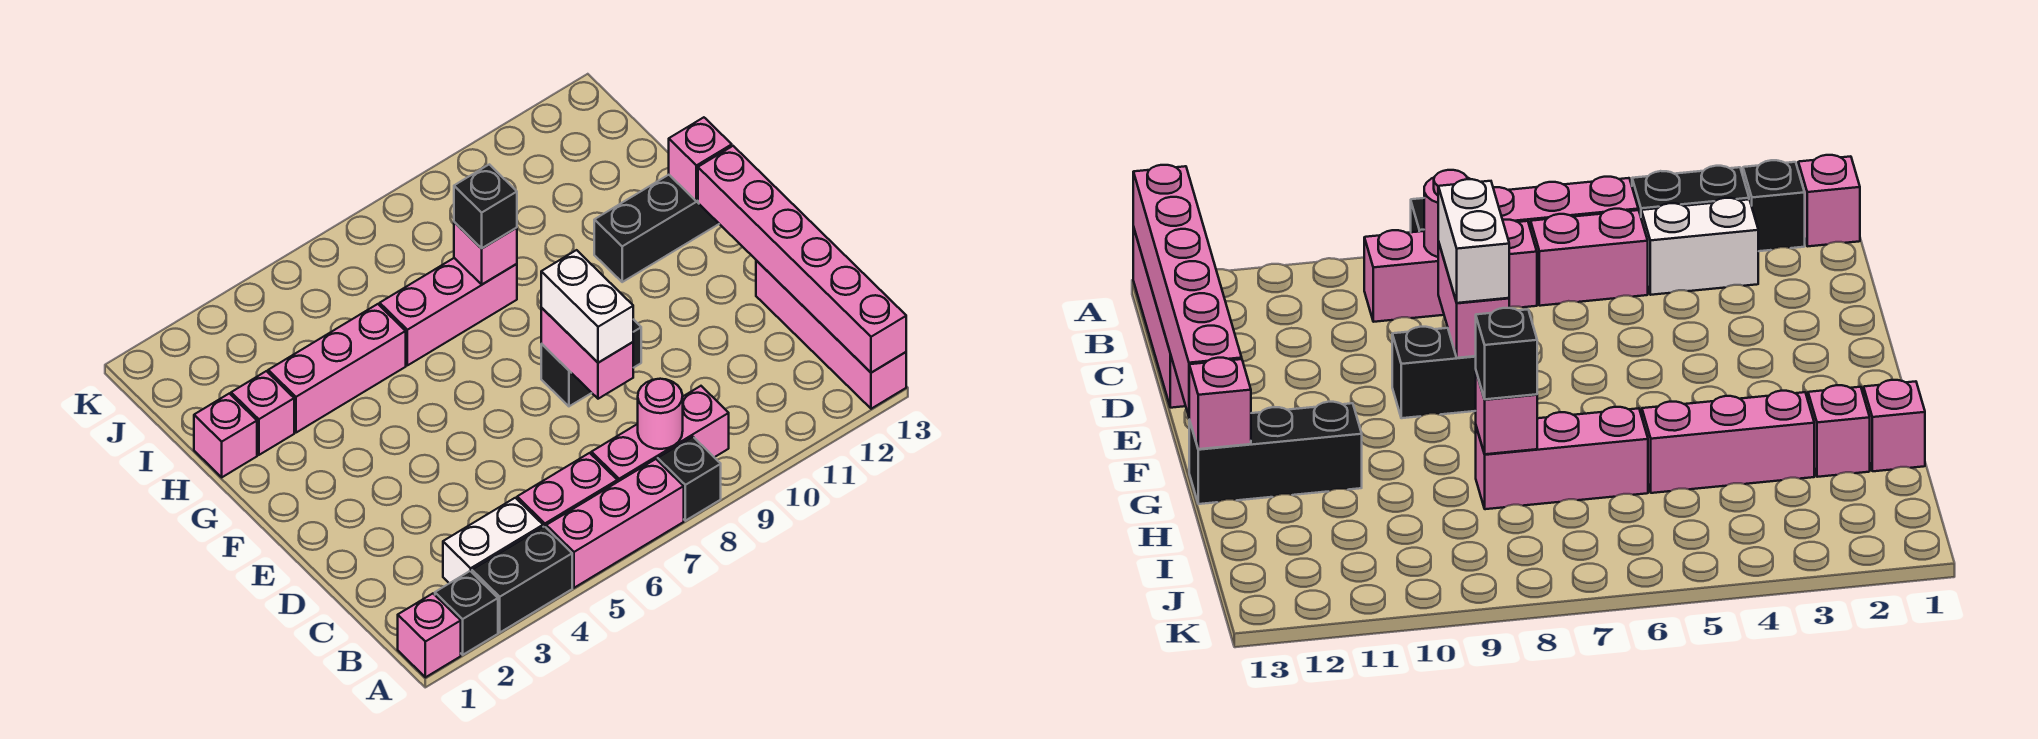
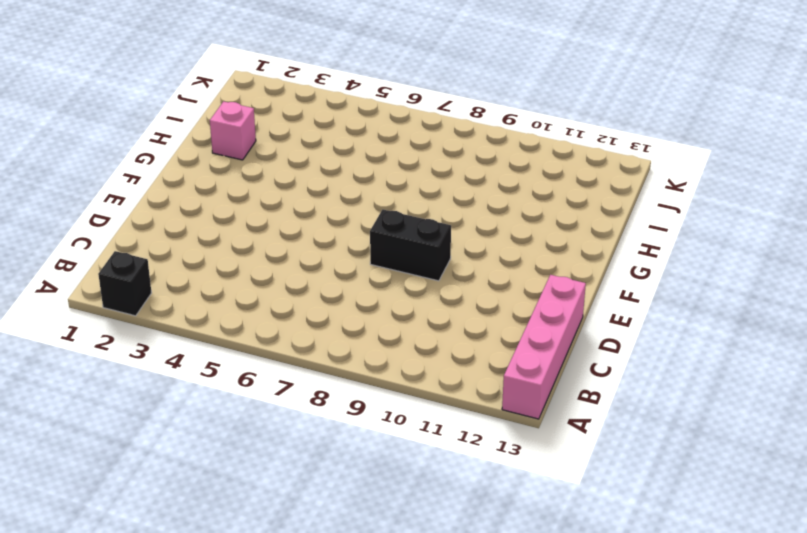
none -> pink 1x1 brick [398,594,461,677]
none -> black 1x2 brick [472,526,572,632]
none -> pink 1x3 brick [546,459,684,588]

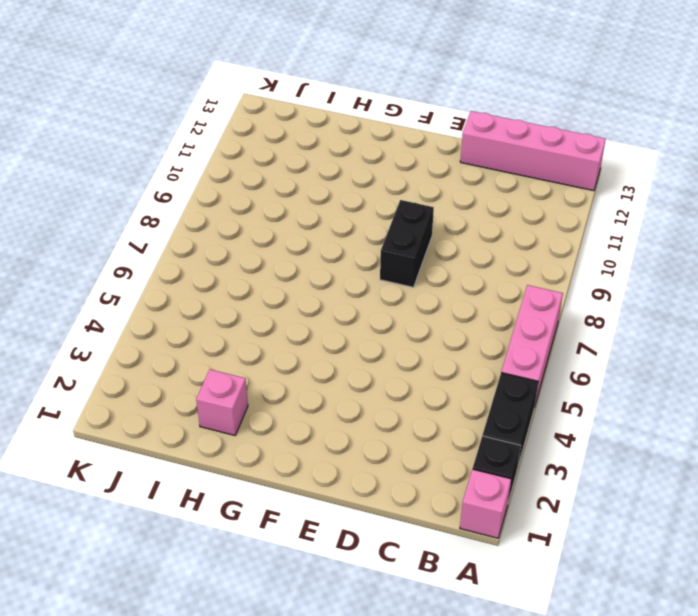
none -> black 1x1 brick [658,437,721,521]
none -> white 1x2 brick [443,498,543,583]
none -> pink 1x2 brick [517,453,617,527]

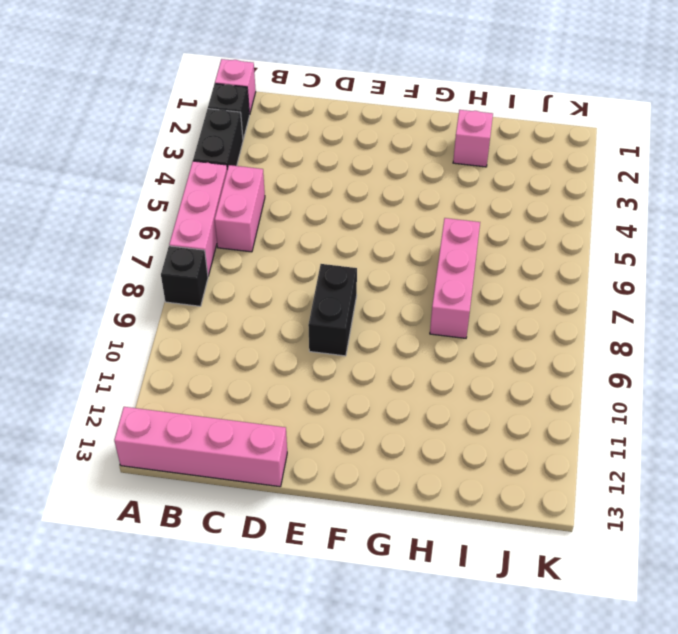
none -> white 1x2 brick [443,498,543,583]
none -> pink 1x3 brick [591,386,729,482]
none -> black 1x3 brick [594,175,719,282]

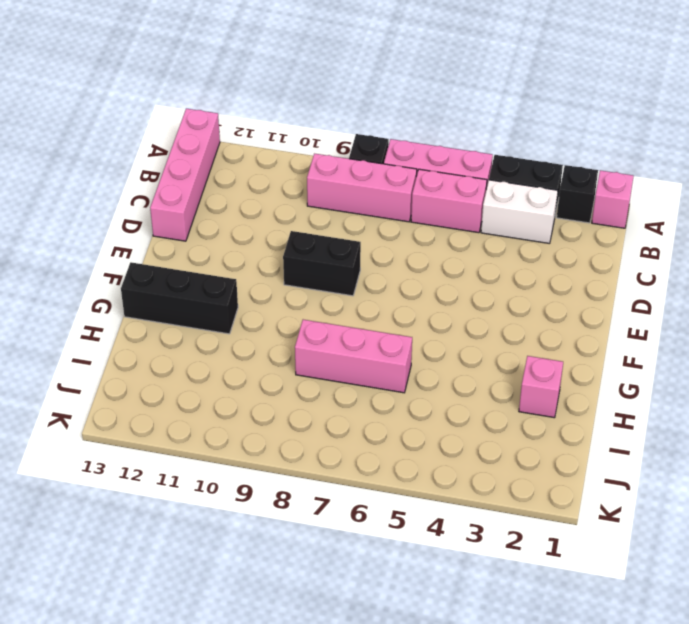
none -> pink 1x1 brick [194,394,257,477]
none -> pink 1x3 brick [268,304,406,433]
none -> pink 1x6 brick [698,146,906,373]

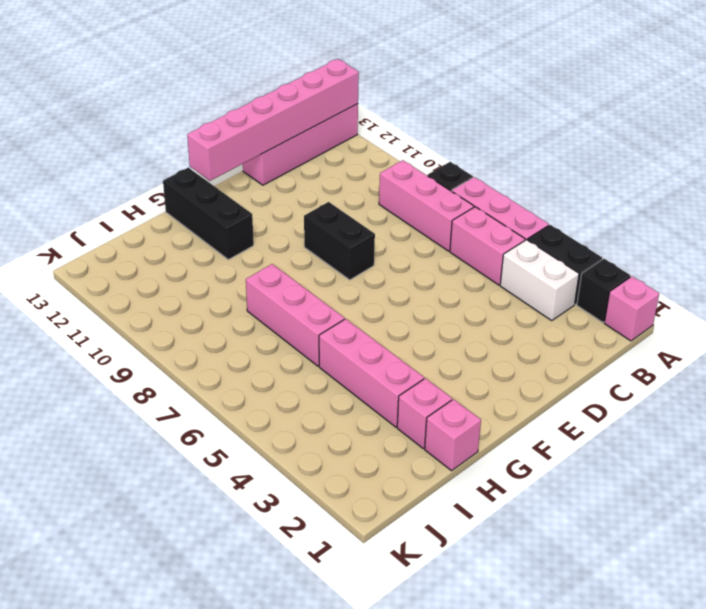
none -> pink 1x1 round brick [638,379,683,449]
none -> pink 1x2 brick [541,308,633,399]
none -> pink 1x1 brick [669,117,732,201]

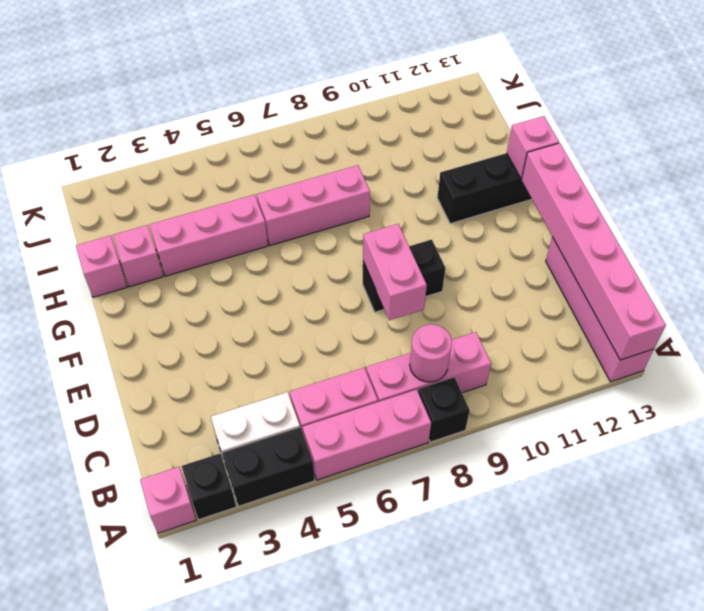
none -> pink 1x1 brick [454,222,517,284]
none -> white 1x2 brick [541,250,633,363]
none -> black 1x1 brick [454,164,517,248]

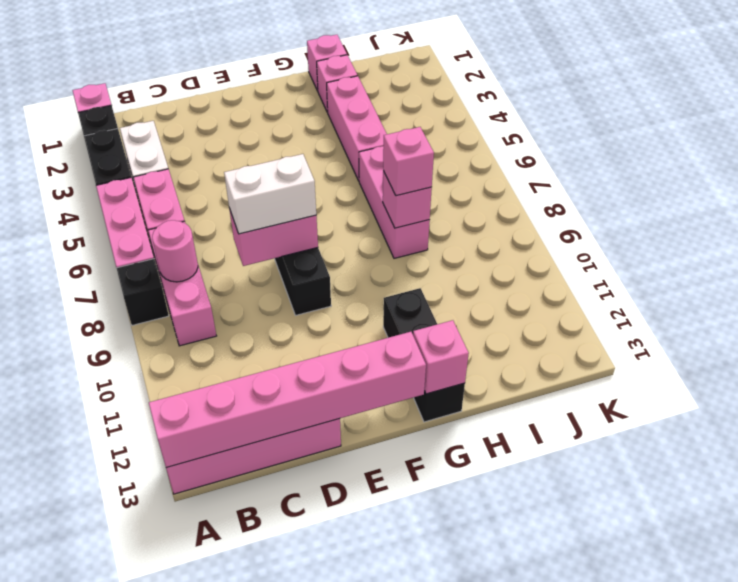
pink 1x1 brick [383,127,434,196] -> black 1x1 brick [454,164,517,248]

